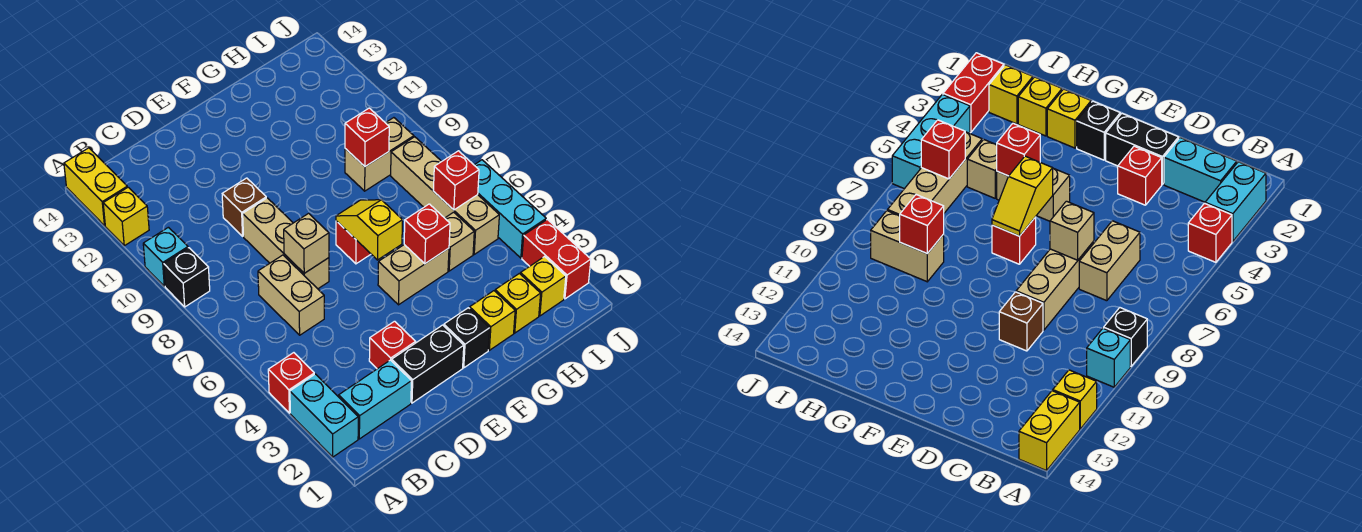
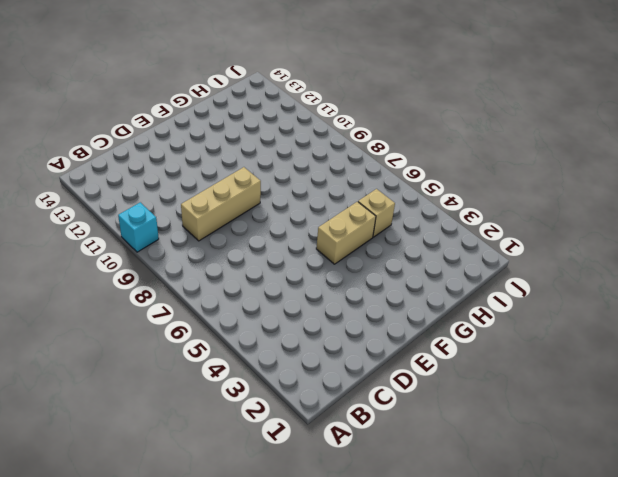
tan 1x3 brick [181,167,261,241] -> tan 1x3 brick turned to [243,198,329,289]
none -> cyan 1x2 brick [290,374,358,457]
none -> red 1x1 brick [268,353,314,413]
none -> black 1x1 brick [164,248,210,307]

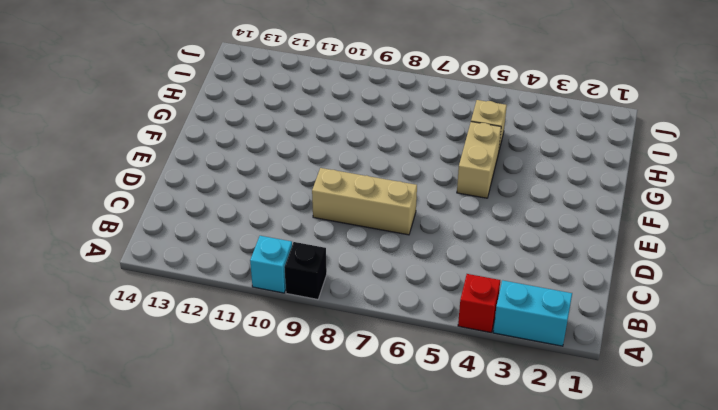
none -> yellow 1x1 brick [103,187,149,246]
none -> yellow 1x2 brick [64,148,127,226]
none -> cyan 1x2 brick [339,360,411,439]

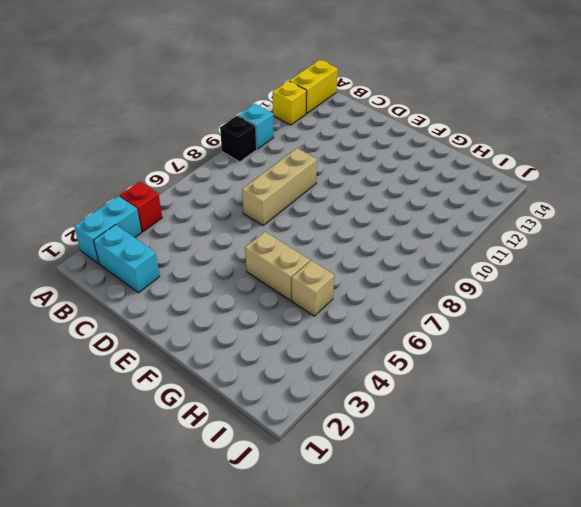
none -> tan 1x2 brick [258,255,324,335]
none -> black 1x2 brick [392,325,464,403]
none -> red 1x1 brick [369,321,416,369]

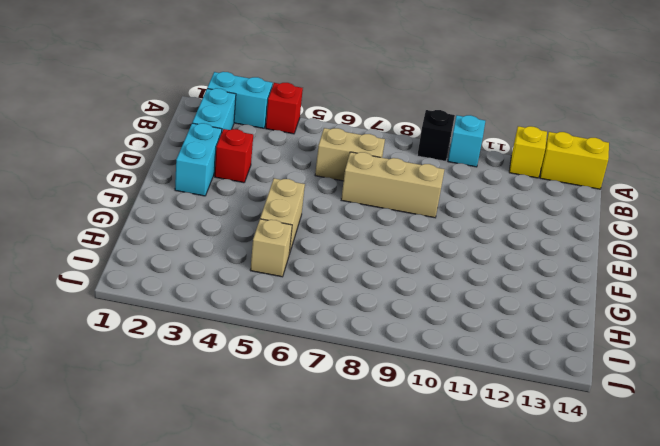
cyan 1x2 brick [175,123,222,196] -> black 1x2 brick [392,325,464,403]
none -> brown 1x1 brick [222,178,266,236]
none -> black 1x1 brick [444,308,490,368]
none -> red 1x1 brick [336,221,371,264]

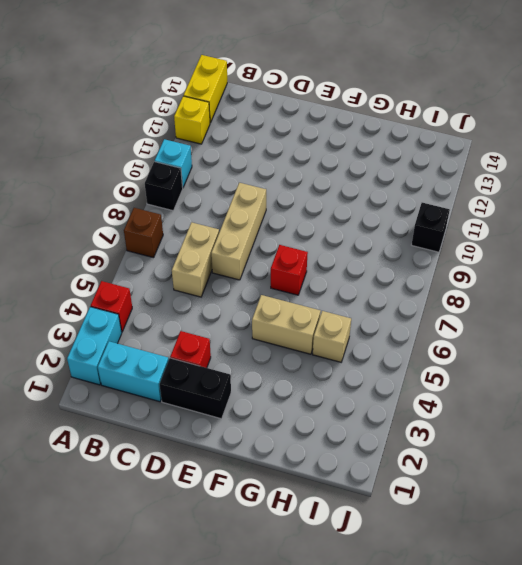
brown 1x1 brick [124,208,163,258] -> brown 1x1 brick moved to [222,178,266,236]
black 1x1 brick [412,203,450,252] -> black 1x1 brick moved to [444,308,490,368]
none -> yellow 1x1 brick [470,291,515,350]
none -> yellow 1x1 brick [495,273,541,333]
none -> tan 1x2 brick [345,118,414,191]

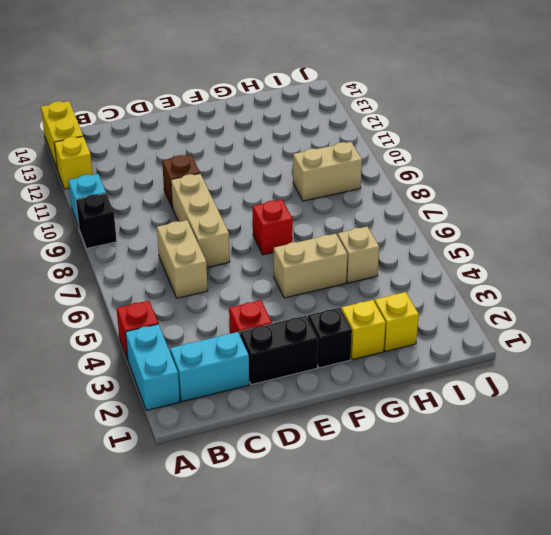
none -> yellow 1x1 brick [521,257,566,316]
none -> tan 1x4 brick [391,137,499,254]
none -> red 1x2 brick [522,219,591,299]

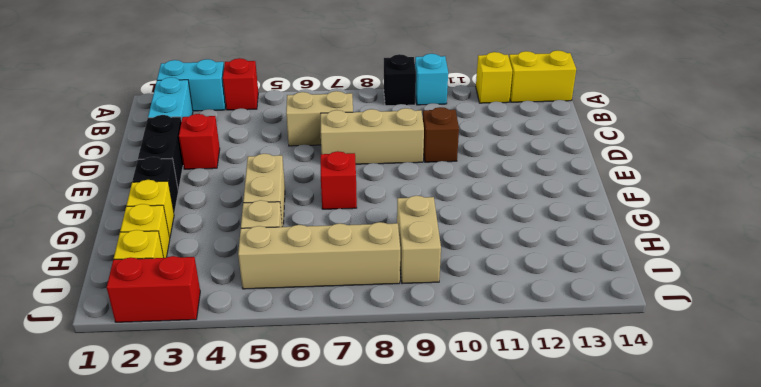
none -> cyan 1x3 brick [474,160,546,258]
none -> tan 1x1 brick [284,213,329,273]
none -> yellow 1x2 slope [336,200,403,260]

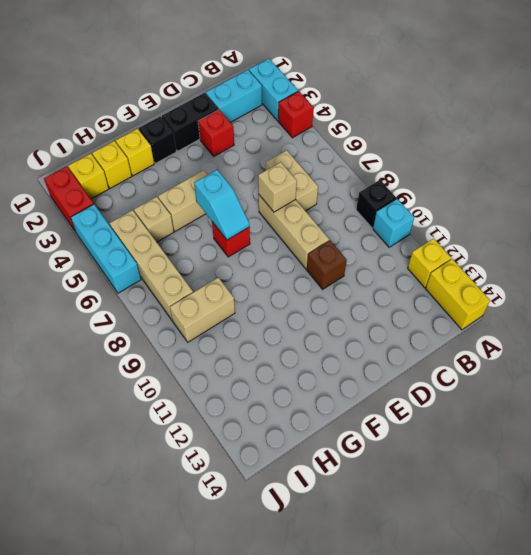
cyan 1x2 slope [194,170,249,240] -> yellow 1x2 slope [336,200,403,260]
none -> red 1x1 brick [404,204,450,264]
none -> red 1x1 brick [345,108,389,167]
none -> red 1x1 brick [433,151,479,210]

